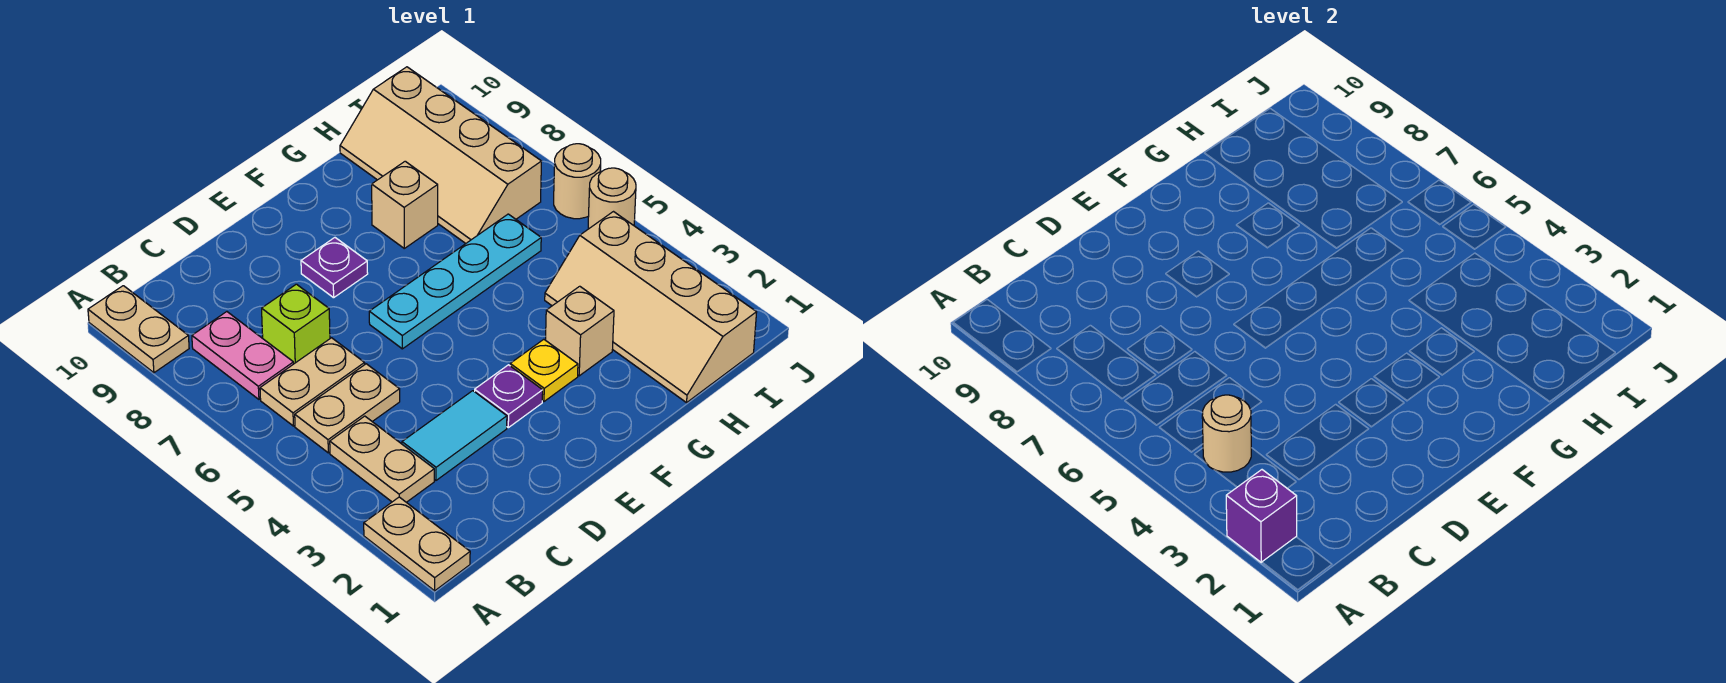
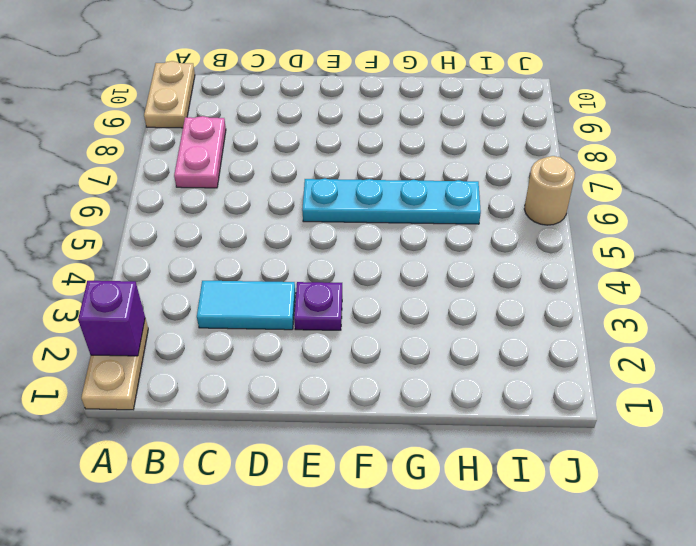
none -> tan 1x2 plate [330,416,434,502]
none -> tan 1x2 plate [295,364,400,453]
none -> tan 1x2 plate [260,338,365,426]

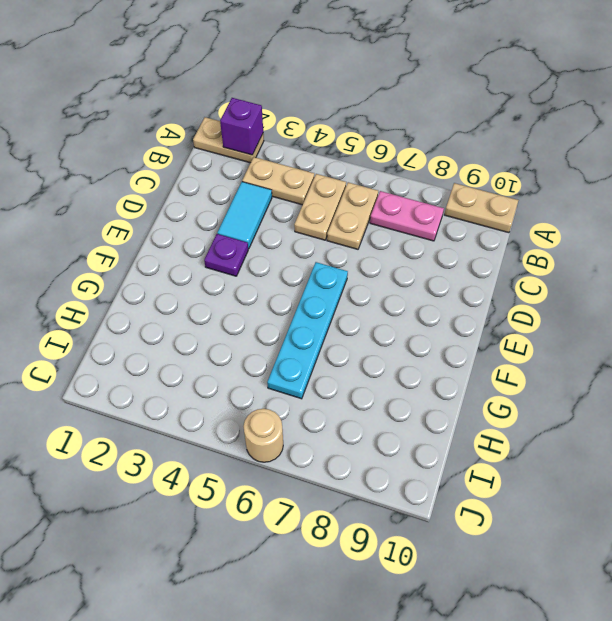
none -> lime 1x1 brick [262,284,330,364]
none -> purple 1x1 plate [301,238,368,298]
none -> yellow 1x1 plate [510,339,578,401]

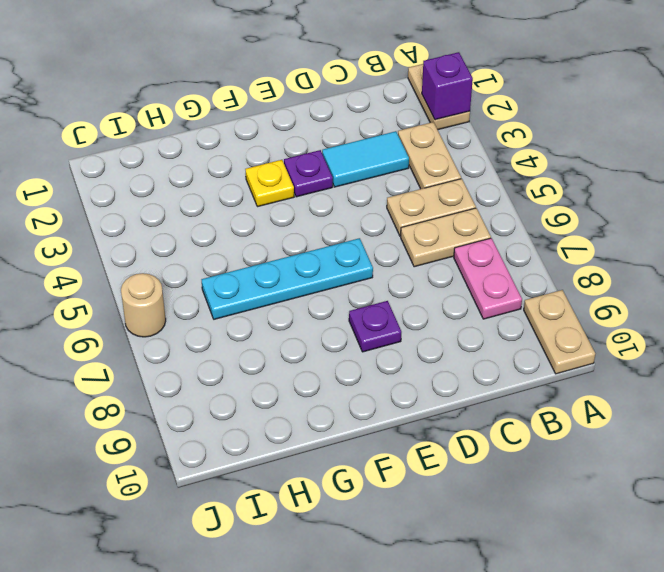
none -> lime 1x1 brick [262,284,330,364]
none -> tan 1x1 brick [546,286,614,376]
none -> tan 1x1 brick [372,161,438,248]

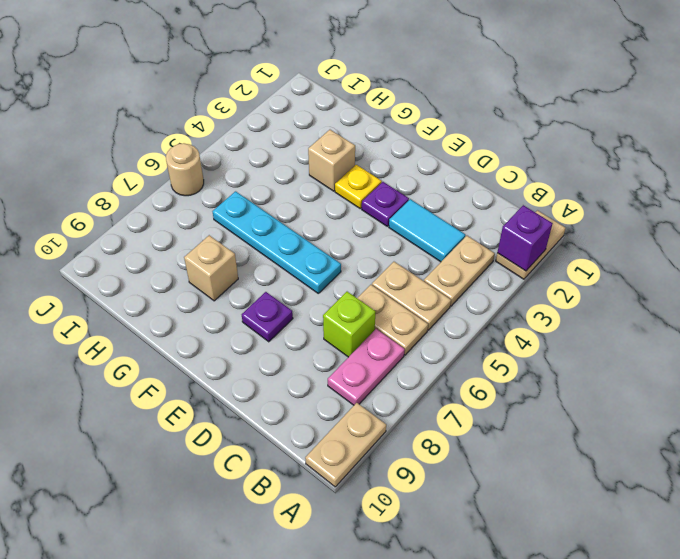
none -> tan 2x4 slope [545,212,757,403]
none -> tan 2x4 slope [340,67,542,243]
none -> tan 1x1 round brick [588,168,636,229]

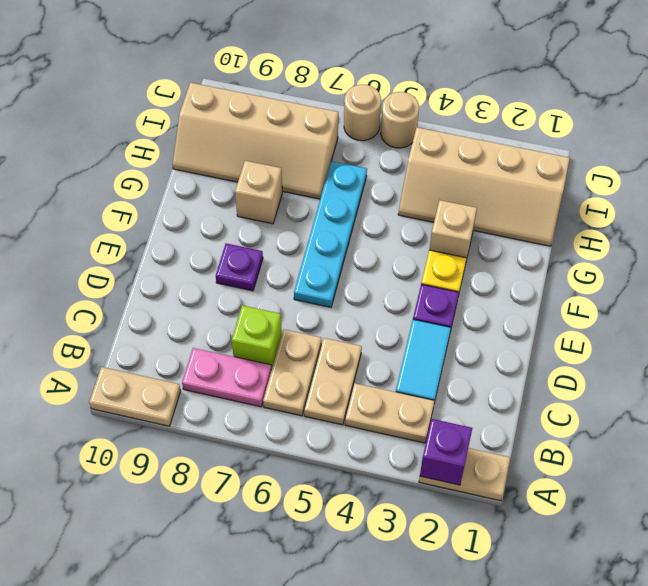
none -> tan 1x1 round brick [1202,395,1251,472]

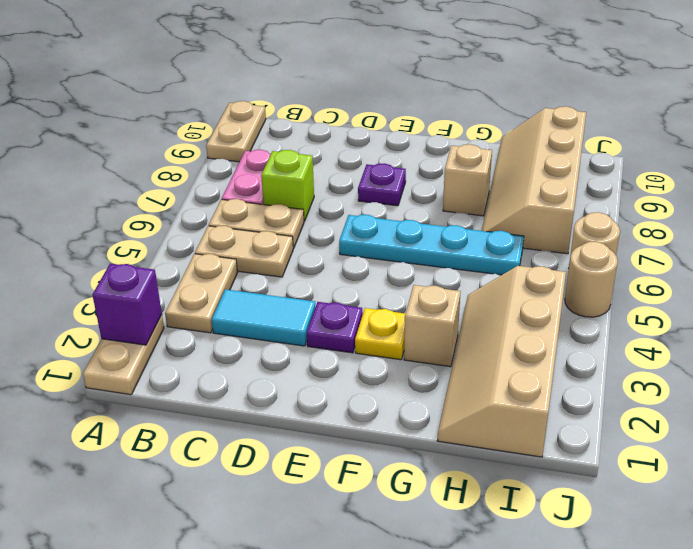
none -> tan 1x1 round brick [1202,395,1251,472]

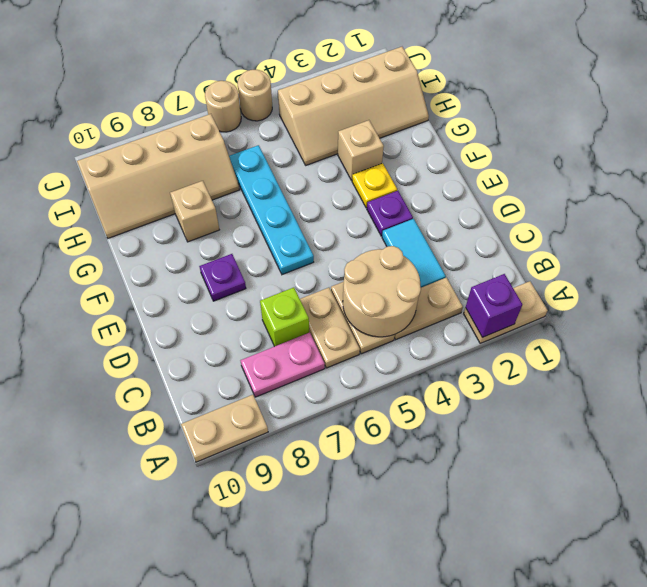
tan 2x2 round brick [343,246,421,337] -> tan 1x1 round brick [1202,395,1251,472]

